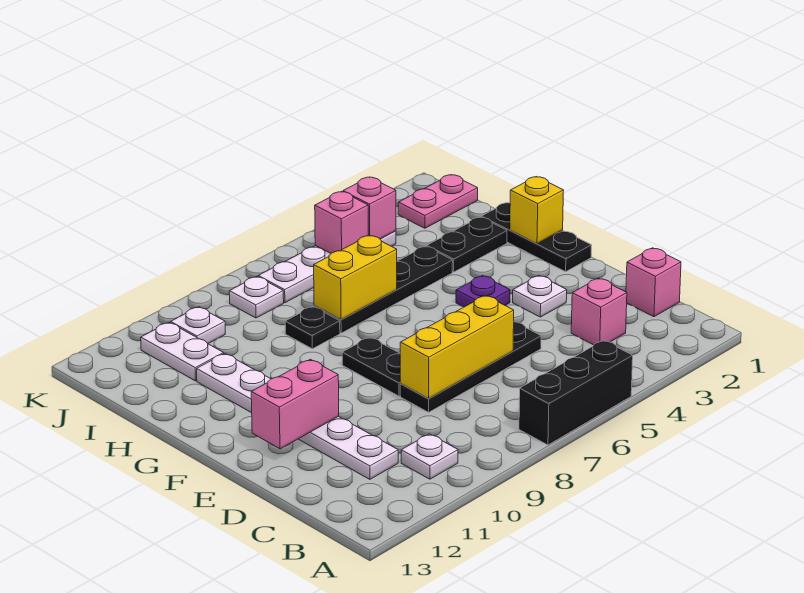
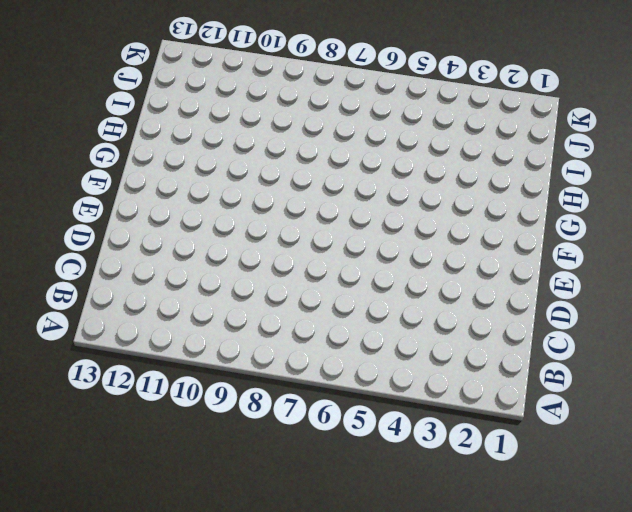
none -> black 1x3 brick [519,340,633,445]
none -> white 1x1 plate [401,434,458,479]
none -> pink 1x1 brick [626,248,681,317]

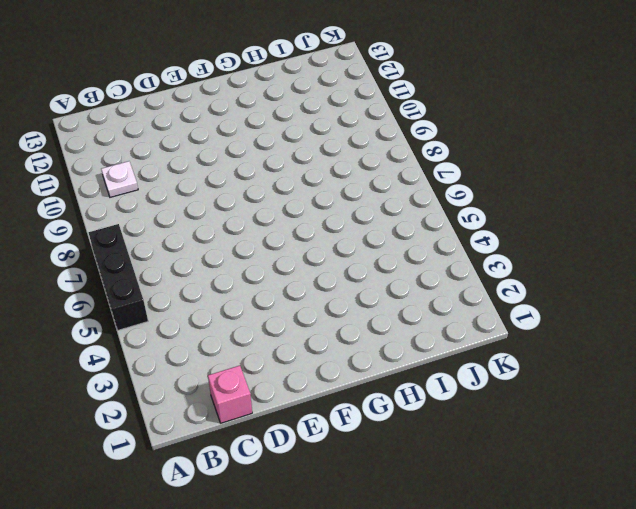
none -> pink 1x1 brick [571,278,627,345]
none -> white 1x6 plate [197,354,398,479]
none -> black 1x4 plate [400,322,541,412]

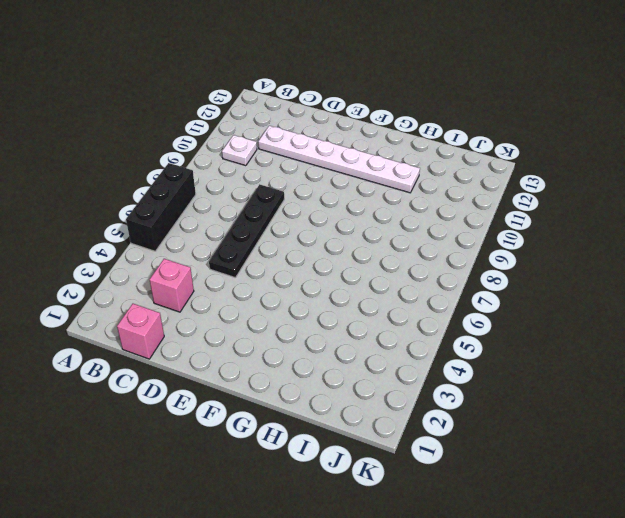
none -> white 1x1 plate [513,276,567,317]
none -> black 1x2 plate [342,337,401,396]
none -> black 1x3 plate [481,203,592,272]

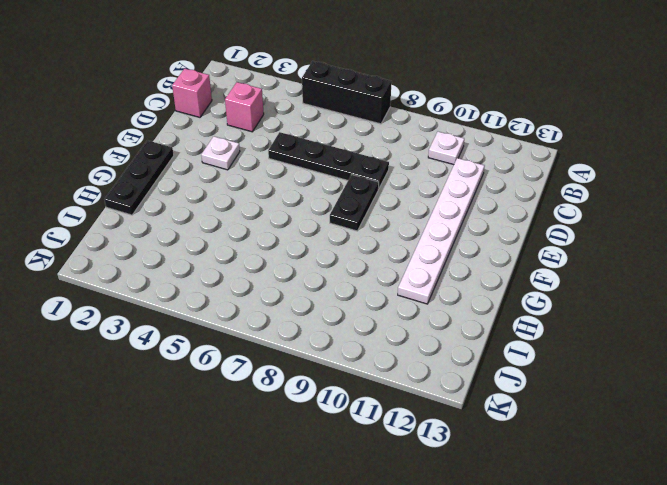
none -> purple 1x1 plate [456,276,510,307]
none -> black 1x2 plate [427,217,507,272]
none -> black 1x4 plate [314,246,453,333]

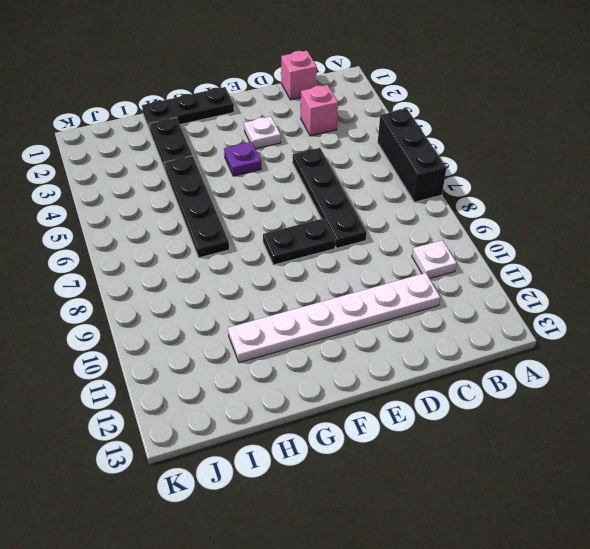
none -> black 1x1 plate [285,306,340,349]
none -> white 1x2 plate [141,322,224,381]
none -> pink 1x2 plate [398,175,478,228]

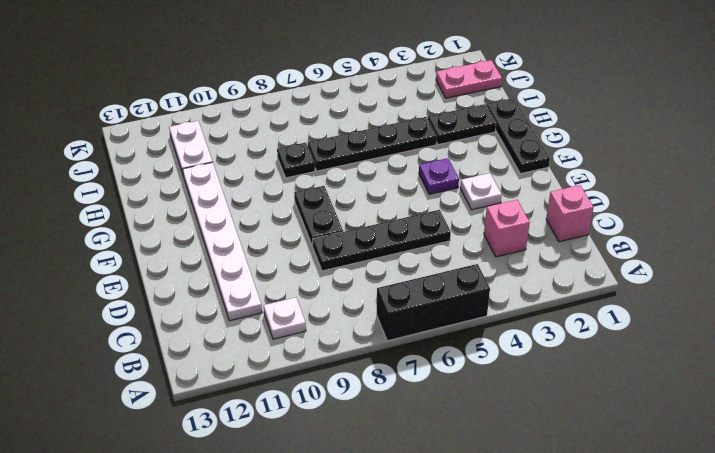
none -> white 1x4 plate [258,231,396,303]
none -> white 1x1 plate [229,276,284,318]
none -> white 1x1 plate [171,307,225,343]

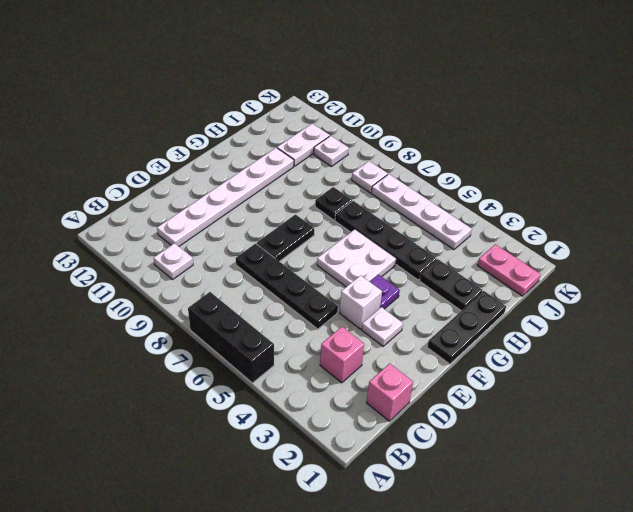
white 1x1 brick [340,275,382,329] -> none
white 2x2 plate [317,229,396,287] -> none
none -> yellow 1x3 brick [400,296,514,398]
none -> pink 1x2 brick [251,359,339,449]
none -> yellow 1x1 brick [510,177,564,244]

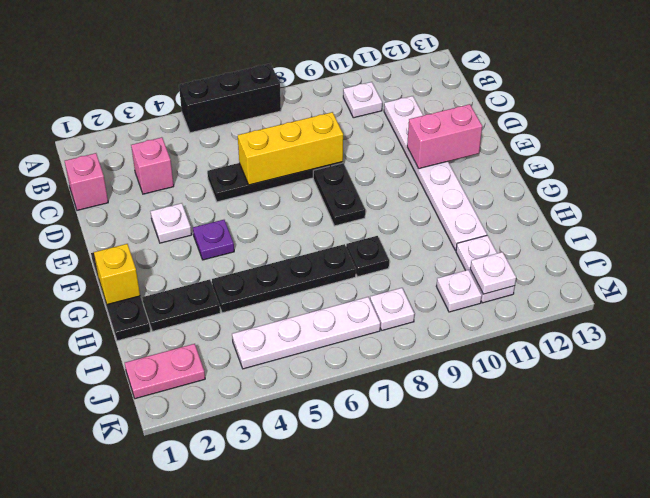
white 1x1 plate [470,252,516,294] -> none
none -> yellow 1x2 brick [314,235,397,320]
none -> pink 1x1 brick [343,177,396,239]
none -> pink 1x1 brick [315,191,368,253]

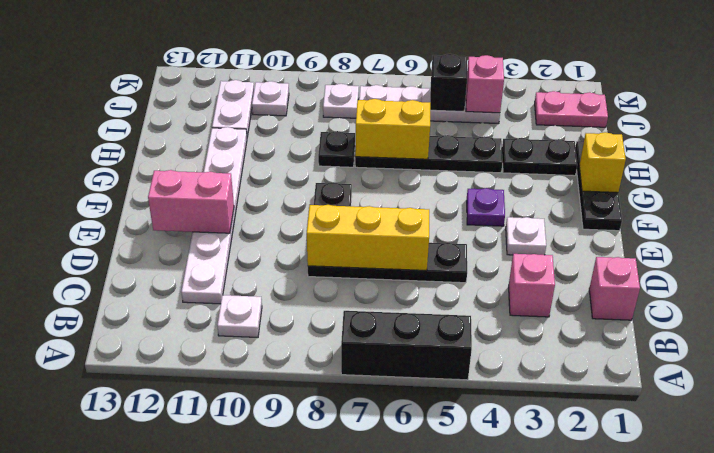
black 1x1 brick [430,54,467,111] -> pink 1x1 brick [315,191,368,253]

